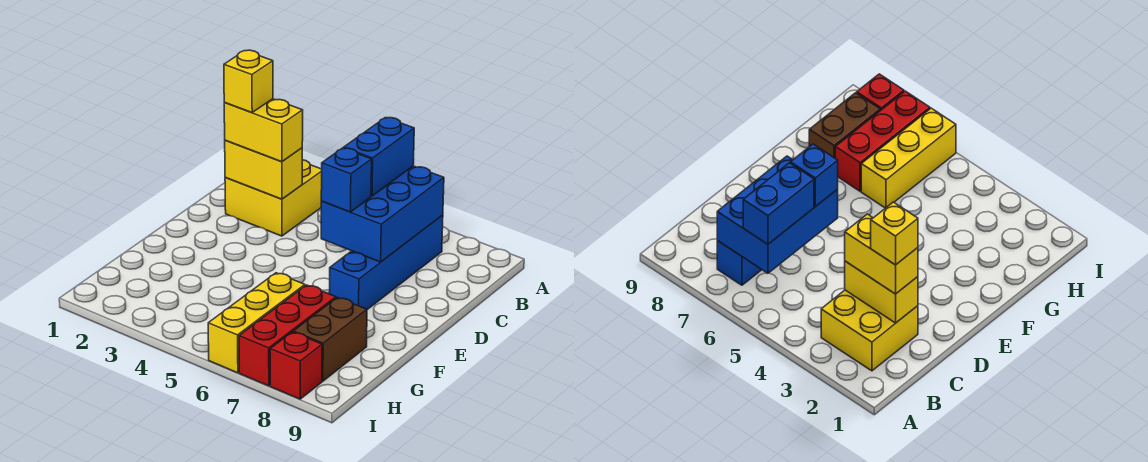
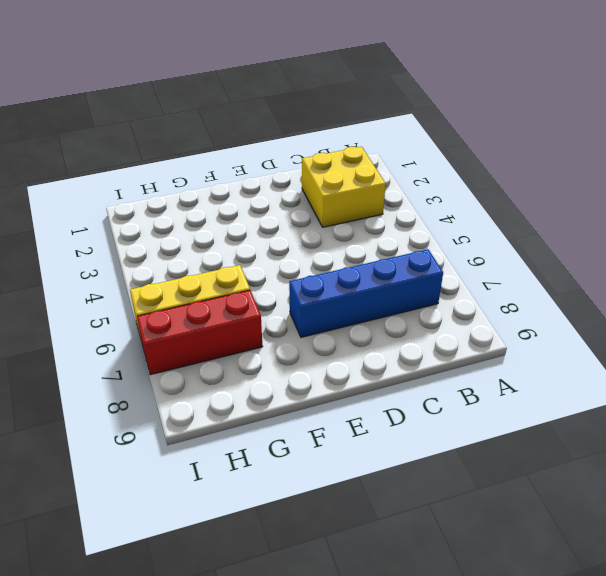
none -> brown 1x2 brick [293,298,367,381]
none -> red 1x1 brick [270,332,322,399]
none -> blue 2x3 brick [321,166,444,262]

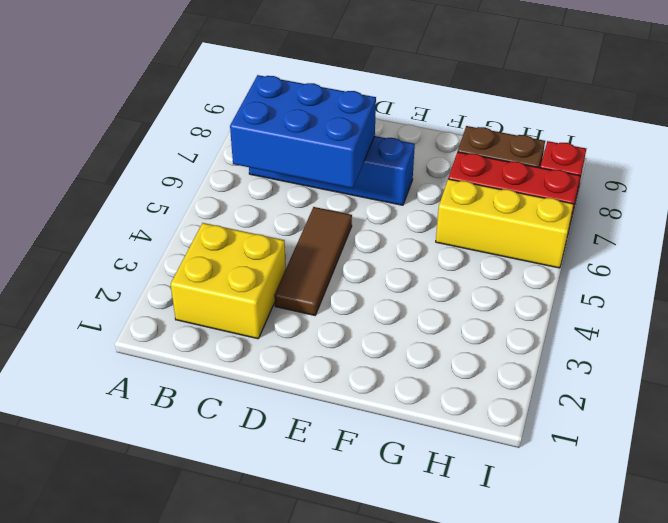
brown 1x3 tile [274,207,352,315] -> none
none -> yellow 1x2 brick [225,140,302,199]
none -> blue 1x2 brick [344,118,414,196]
none -> yellow 1x2 brick [224,99,303,162]

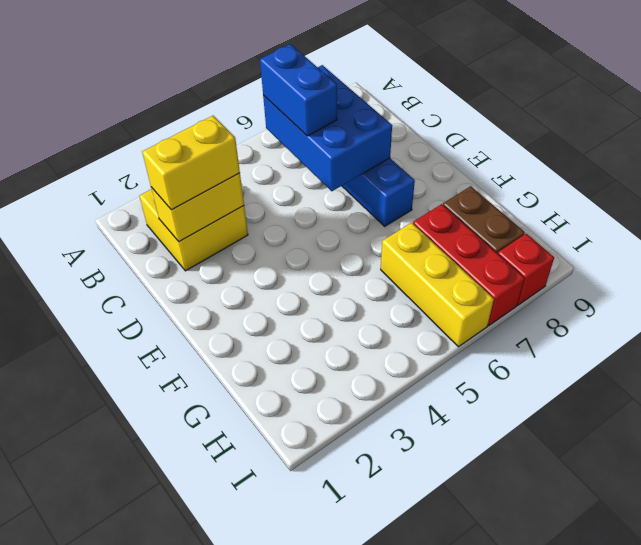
none -> blue 1x1 brick [321,148,372,212]
none -> yellow 1x1 brick [224,50,273,112]

